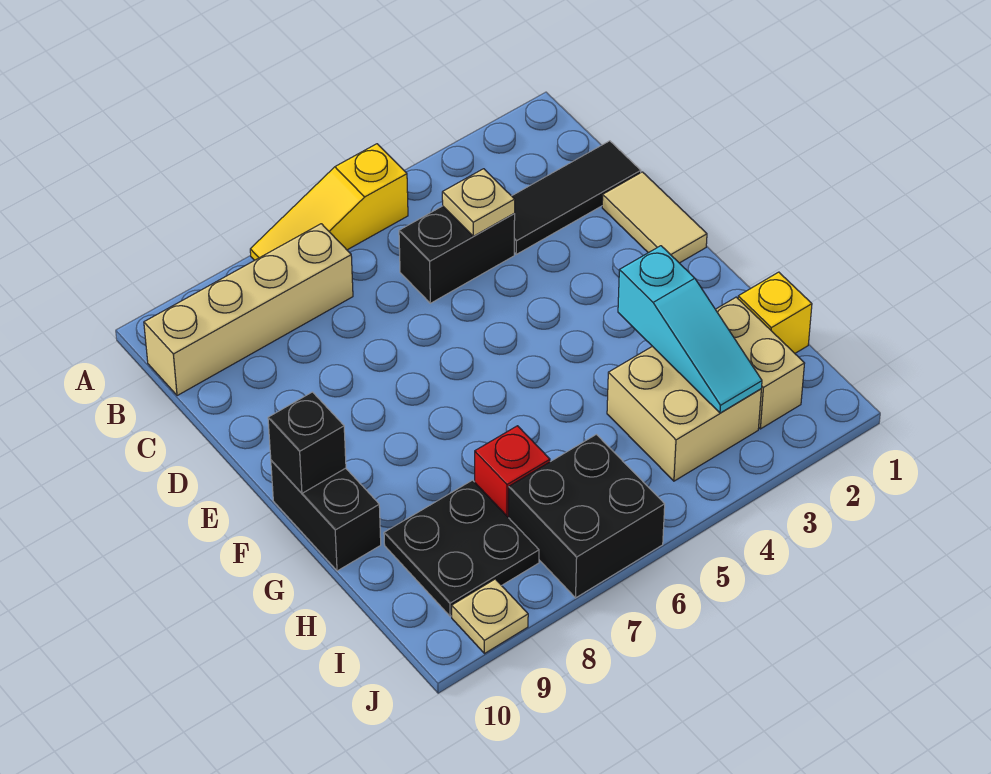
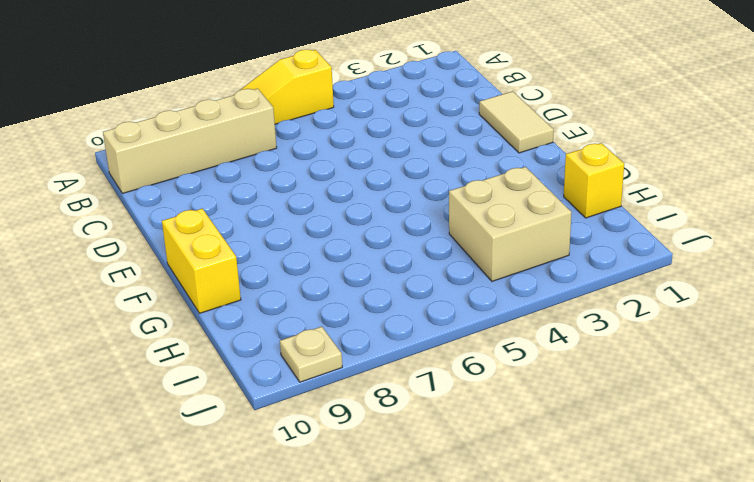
yellow 1x2 brick [162,209,241,313] -> black 1x2 brick [271,460,381,571]
none -> black 1x3 tile [512,141,641,254]
none -> black 1x2 brick [399,206,515,303]
none -> tan 1x2 brick [715,297,805,429]

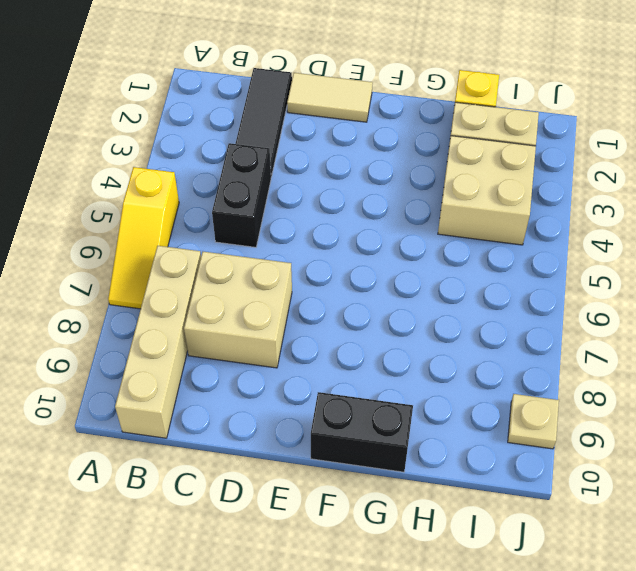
tan 2x2 brick [184,252,292,368] -> none
none -> red 1x1 brick [475,426,550,518]
none -> black 2x2 plate [384,480,539,616]
none -> black 2x2 brick [509,434,665,598]

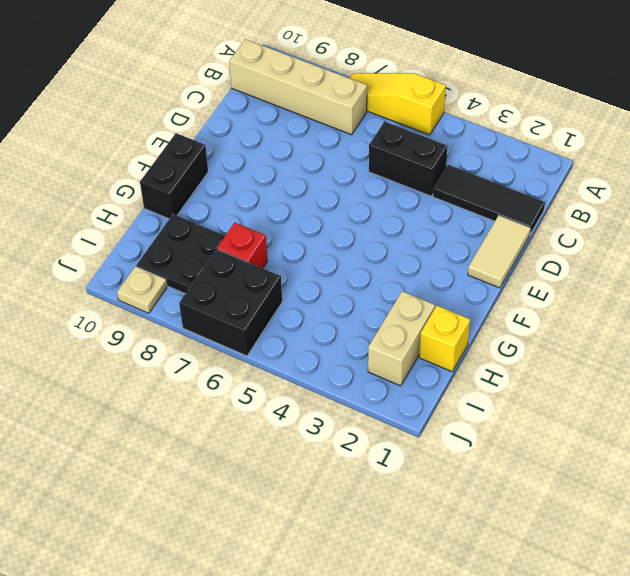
none -> tan 2x2 brick [607,346,761,481]
none -> tan 1x1 plate [442,169,515,236]
none -> black 1x1 brick [268,392,346,493]

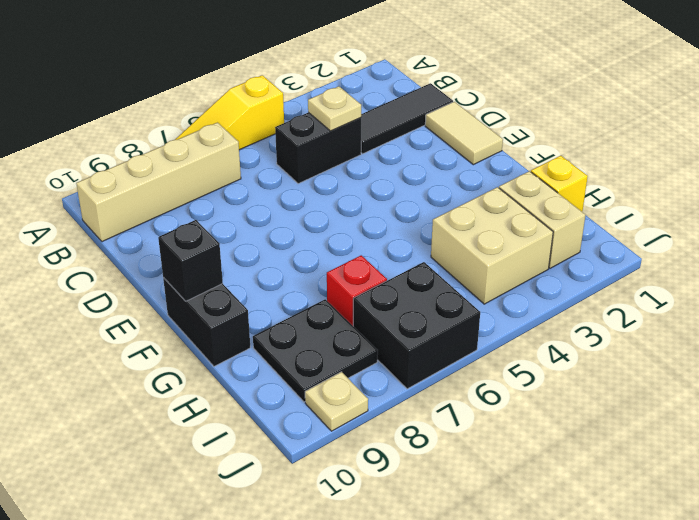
none -> cyan 1x3 slope [618,246,762,413]

